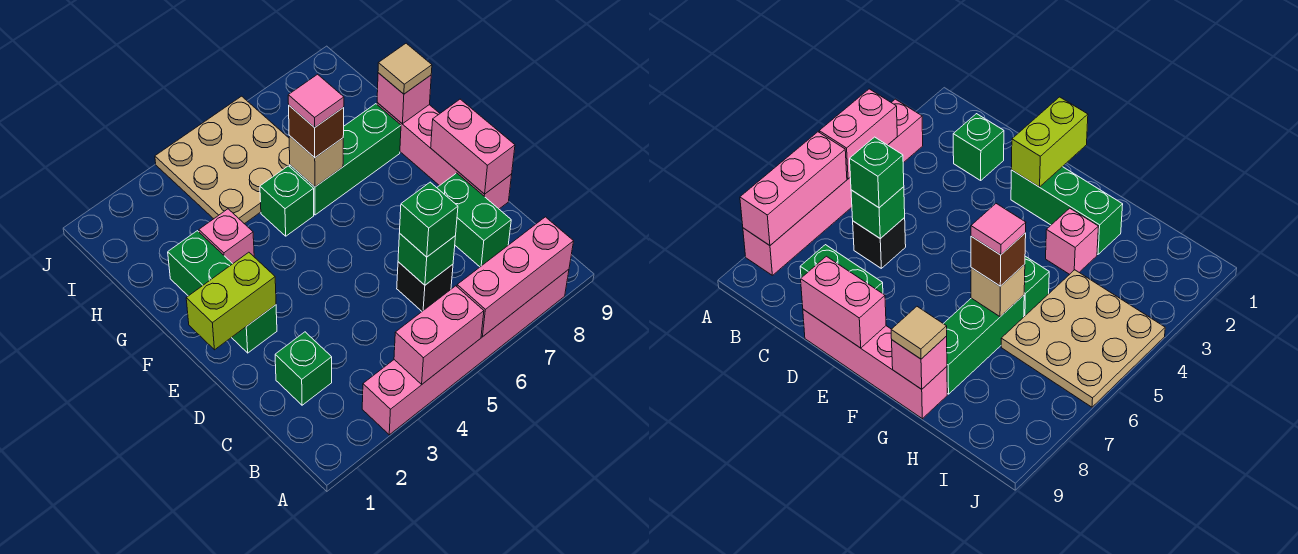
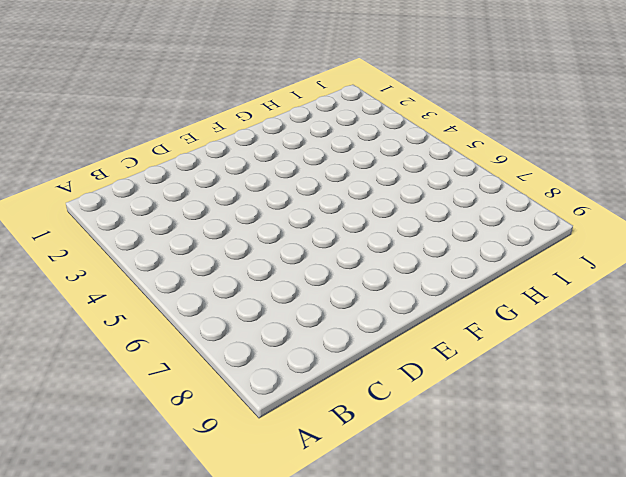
none -> pink 1x6 brick [362,269,569,435]
none -> green 1x1 brick [275,332,332,405]
none -> black 1x1 brick [397,262,453,311]

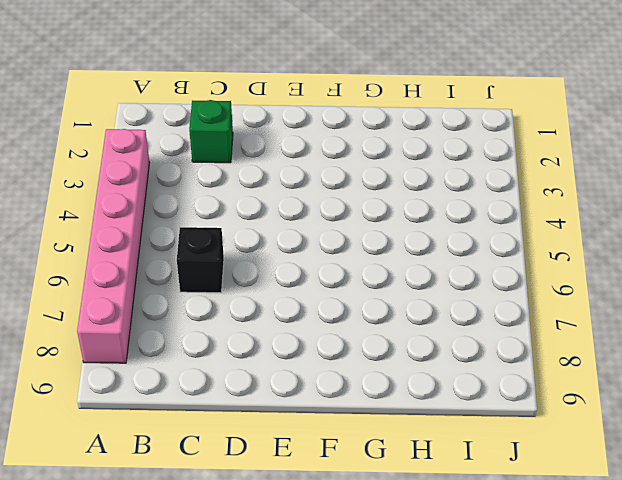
none -> green 1x2 brick [437,173,511,267]
none -> pink 1x4 brick [377,103,512,209]
none -> green 1x3 brick [168,231,277,353]

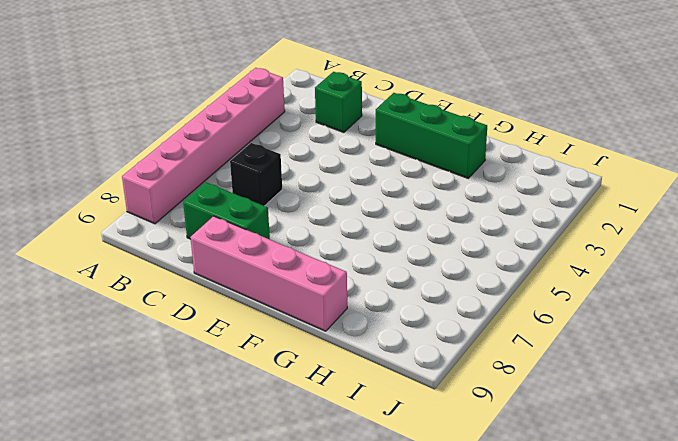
none -> pink 1x1 brick [199,209,254,264]
none -> green 1x1 brick [260,166,314,236]
none -> green 1x3 brick [290,104,401,215]

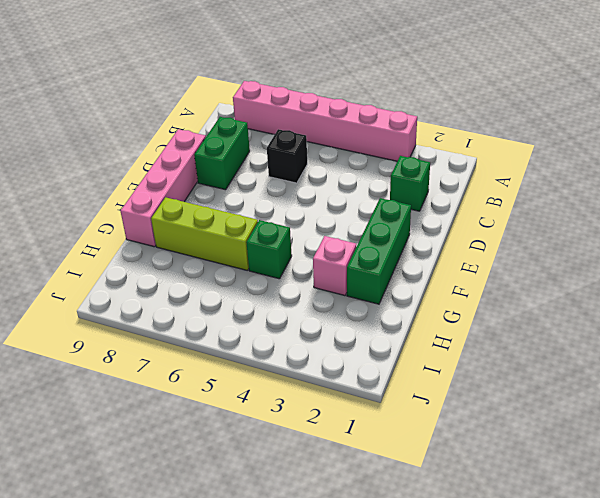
lime 1x3 brick [151,197,258,271] -> green 1x3 brick [290,104,401,215]
none -> tan 3x3 plate [155,96,290,224]
none -> pink 1x2 brick [394,286,484,385]
none -> pink 1x3 brick [457,217,574,337]

